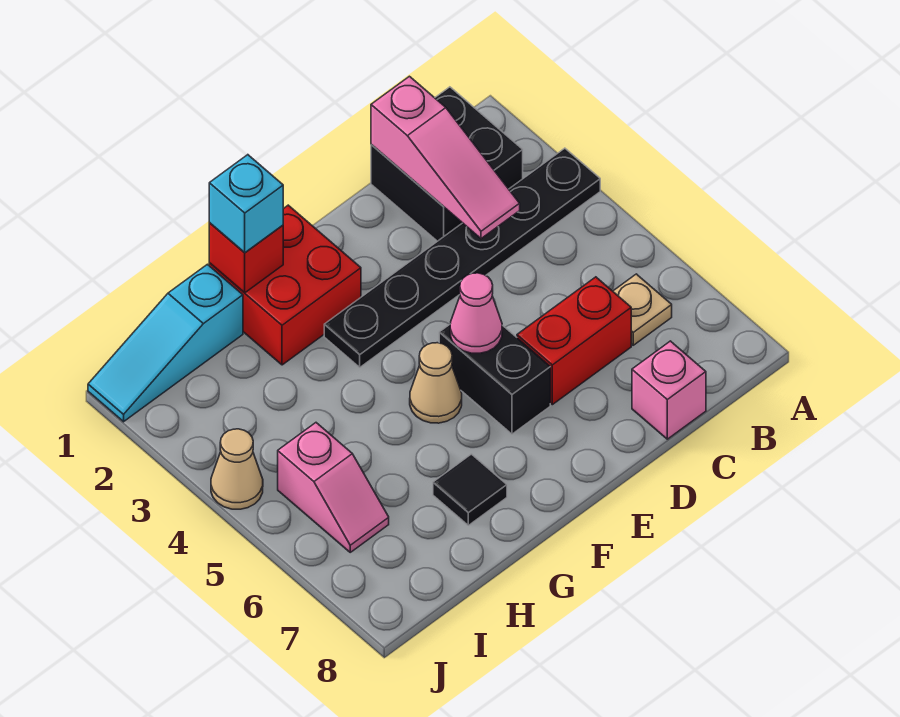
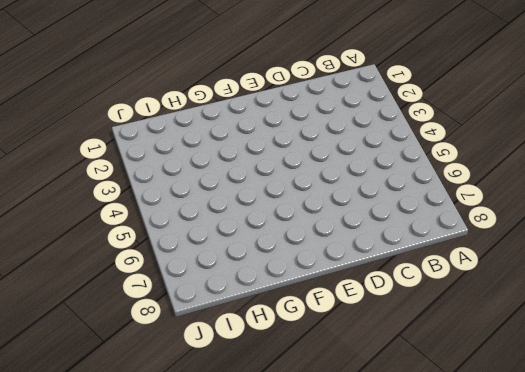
none -> black 1x6 plate [324,148,600,367]
none -> black 2x2 brick [371,87,523,241]
none -> tan 1x1 plate [613,274,672,345]

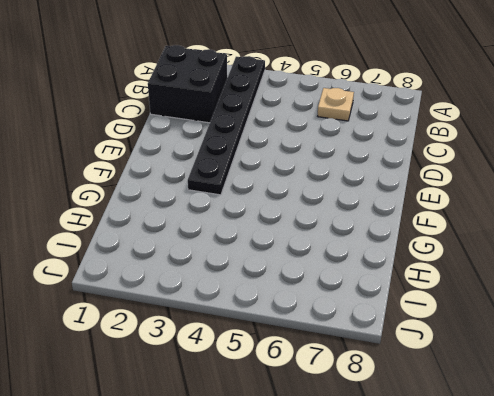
none -> red 1x2 brick [517,277,631,405]
none -> pink 1x1 brick [632,341,706,439]
none -> black 1x2 brick [439,324,550,434]

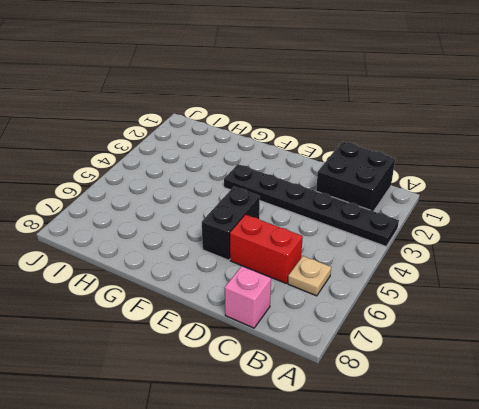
none -> red 2x2 brick [209,205,361,365]
none -> tan 1x1 cone [410,343,462,423]
none -> black 1x1 tile [433,454,507,525]

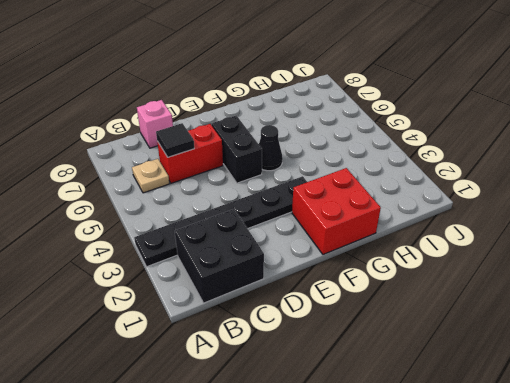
black 1x1 tile [156,123,194,157] -> black 1x1 tile moved to [433,454,507,525]
black 1x1 cone [259,125,283,171] -> tan 1x1 cone [410,343,462,423]
none -> cyan 1x3 slope [88,264,243,422]
none -> pink 1x2 slope [278,423,389,552]
none -> tan 1x1 cone [211,429,263,509]

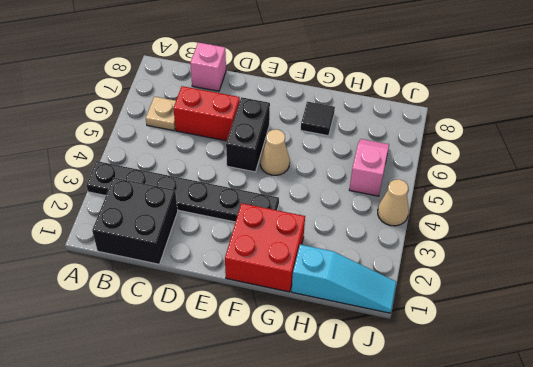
none -> pink 1x3 slope [371,76,520,239]
none -> pink 1x1 cone [450,273,502,353]
none -> red 1x1 brick [209,223,283,293]

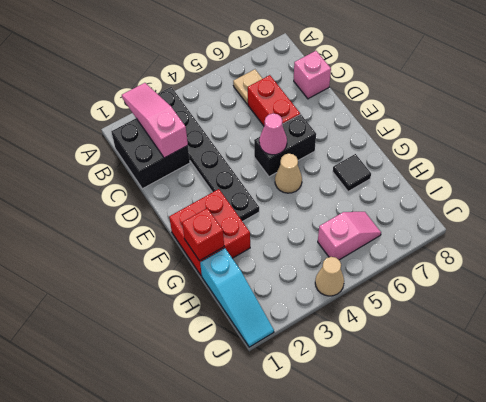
pink 1x3 slope [122,83,188,158] -> pink 1x3 slope turned to [371,76,520,239]
none -> cyan 1x1 brick [209,155,283,253]

